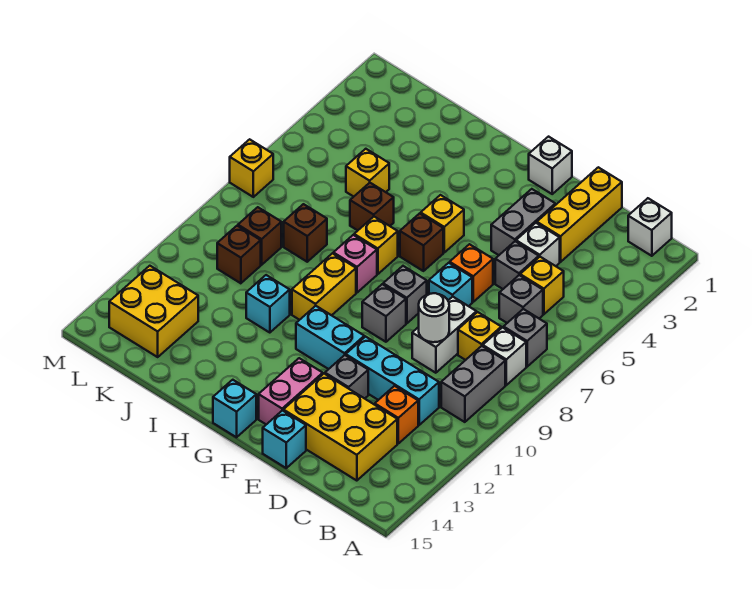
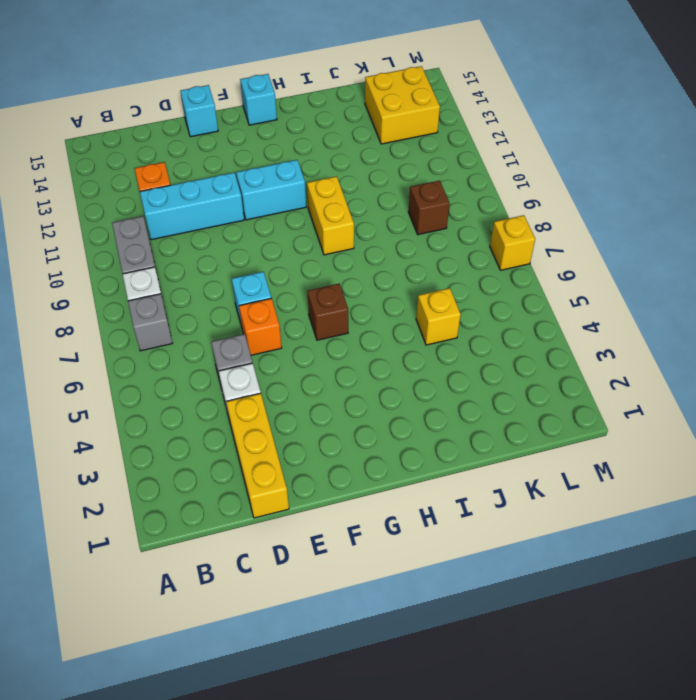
none -> white 1x1 brick [628,198,672,256]
none -> yellow 1x1 brick [520,257,564,314]
none -> grey 1x1 brick [499,275,543,323]
none -> yellow 1x1 brick [458,312,501,360]

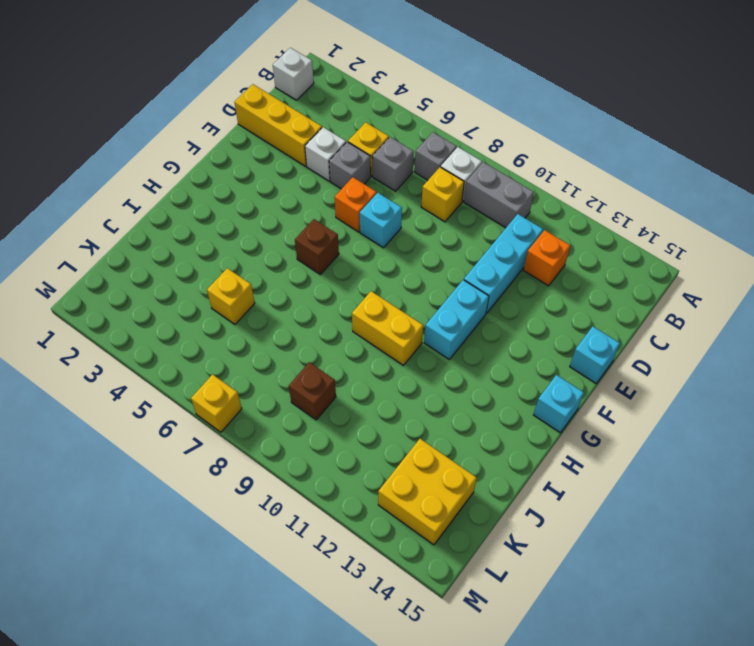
none -> yellow 2x3 brick [283,374,397,481]
none -> white 1x2 brick [412,297,476,373]
none -> grey 1x2 brick [491,189,555,255]
none -> grey 1x1 brick [325,355,368,399]

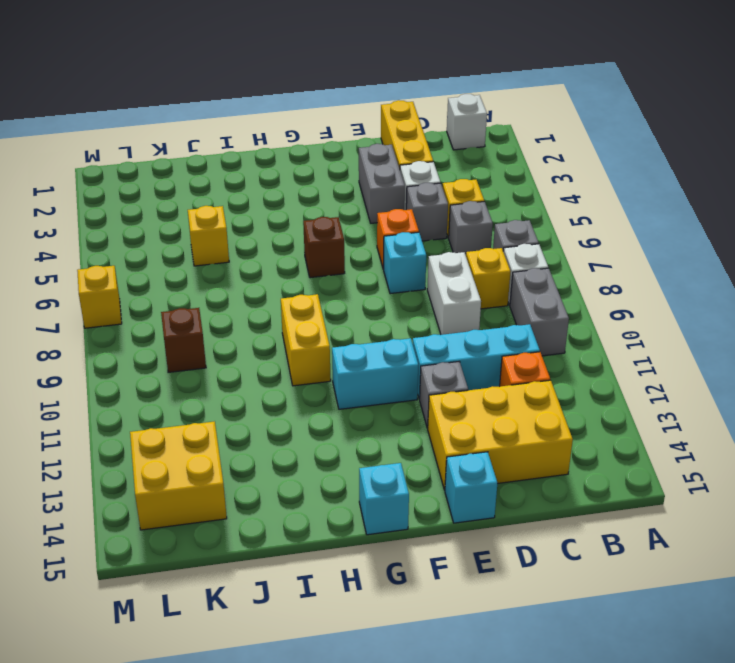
none -> white 1x1 brick [529,137,572,194]
none -> grey 1x1 brick [383,266,427,323]
none -> grey 1x1 brick [362,284,406,342]
none -> pink 1x2 brick [259,358,323,424]

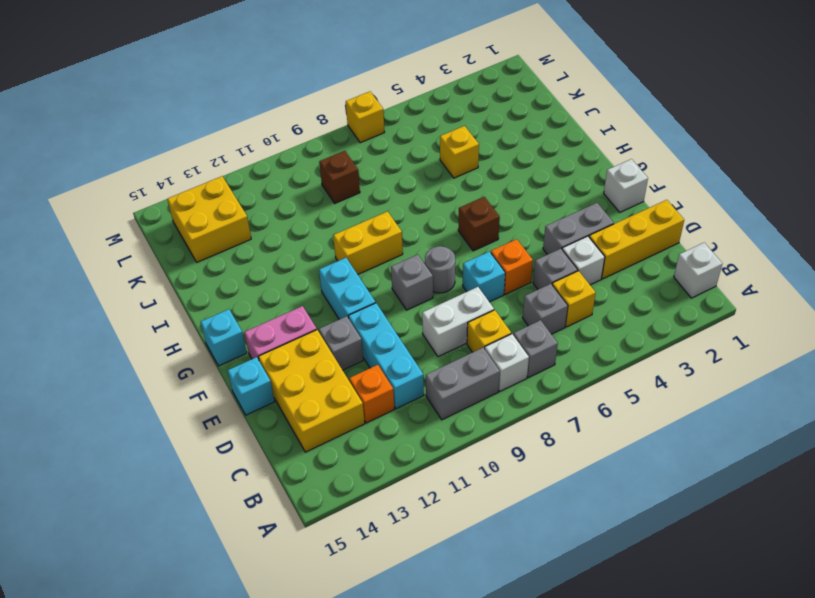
grey 1x1 round brick [425,246,455,293] -> grey 1x1 brick [383,266,427,323]
none -> yellow 1x1 brick [421,195,464,252]
none -> yellow 1x1 brick [354,217,398,274]
none -> pink 1x1 brick [333,235,377,293]
none -> brown 1x1 brick [350,183,394,230]

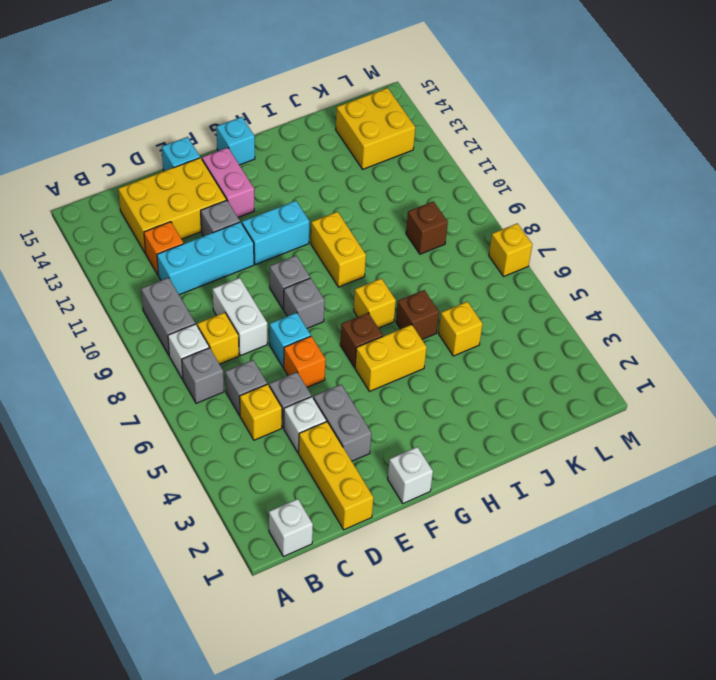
yellow 1x2 brick [355,325,427,391] -> yellow 1x1 brick [421,195,464,252]
none -> pink 1x1 brick [333,235,377,293]
none -> cyan 1x1 brick [246,275,290,333]
none -> brown 1x1 brick [284,204,327,262]
none -> brown 1x1 brick [217,226,261,283]

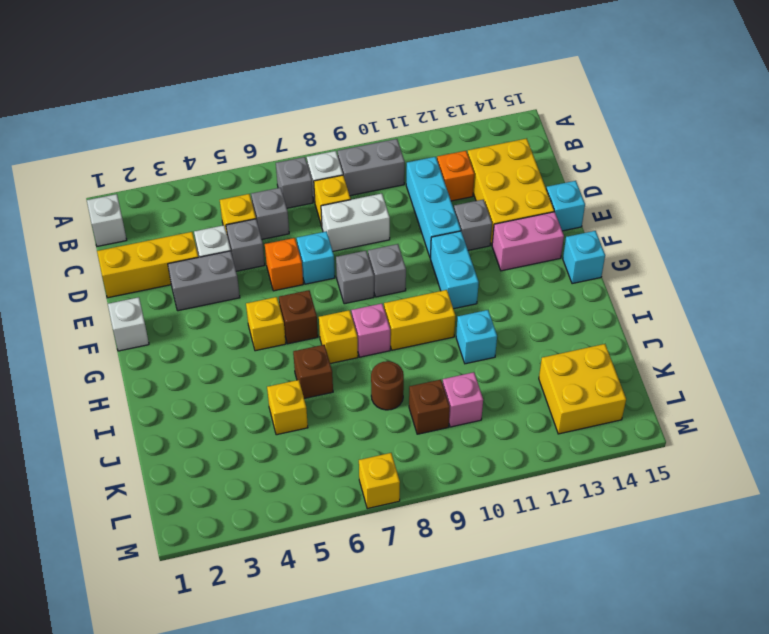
brown 1x1 round brick [371,361,404,410] -> brown 1x1 brick [284,204,327,262]
pink 1x1 brick [442,372,483,427] -> brown 1x1 brick [217,226,261,283]
none -> white 1x1 round brick [419,293,449,342]

